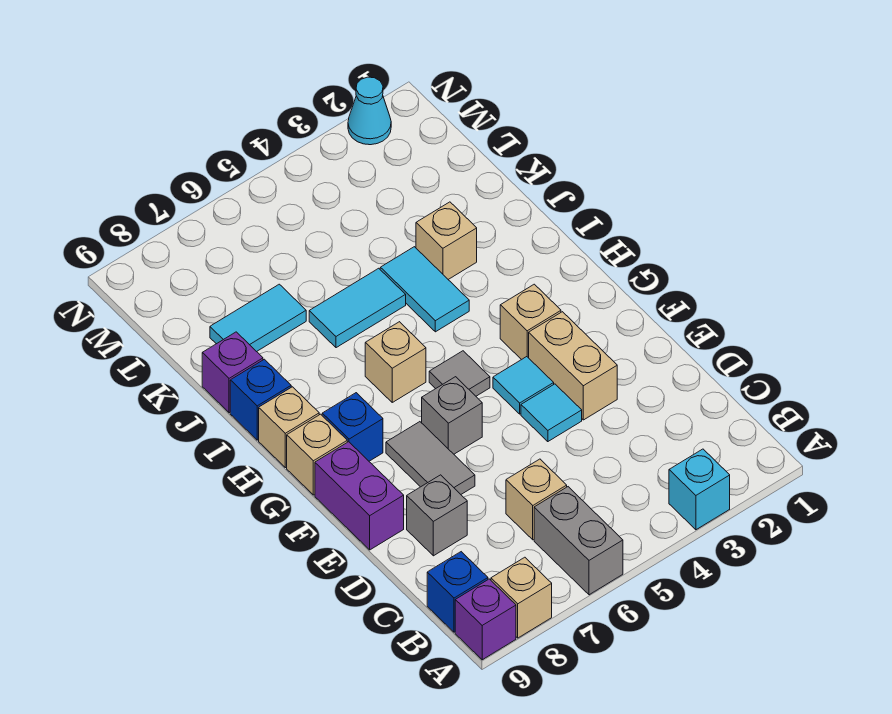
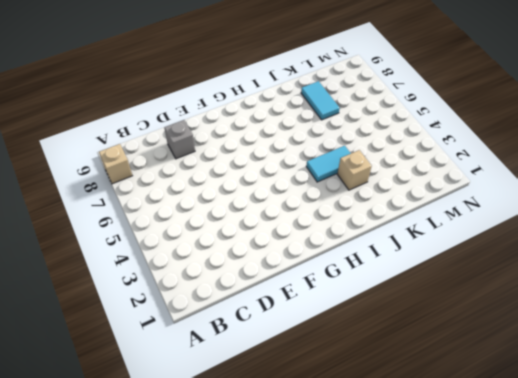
none -> cyan 1x1 brick [669,449,730,530]
none -> grey 1x2 brick [534,487,623,595]
none -> purple 1x1 brick [455,579,516,660]

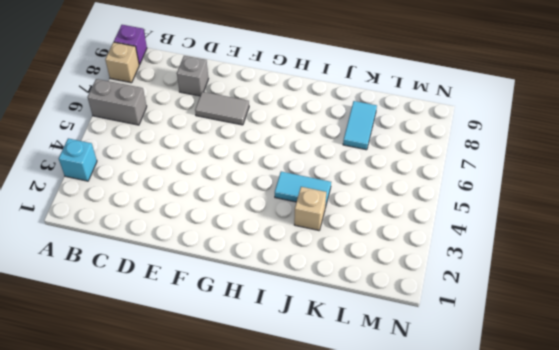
none -> blue 1x1 brick [427,552,488,632]
none -> tan 1x1 brick [506,459,567,540]
none -> tan 1x2 brick [529,312,617,420]

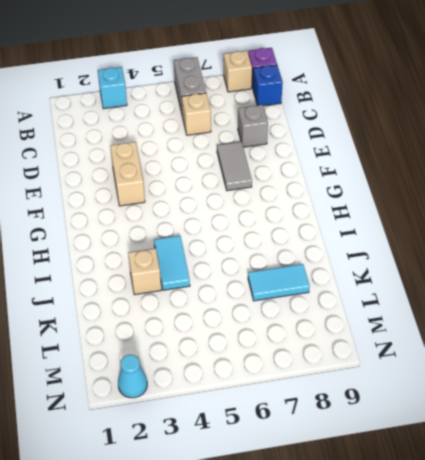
none -> cyan 1x1 tile [521,384,582,442]
none -> purple 1x2 brick [315,442,404,550]
none -> cyan 1x1 tile [493,357,554,414]

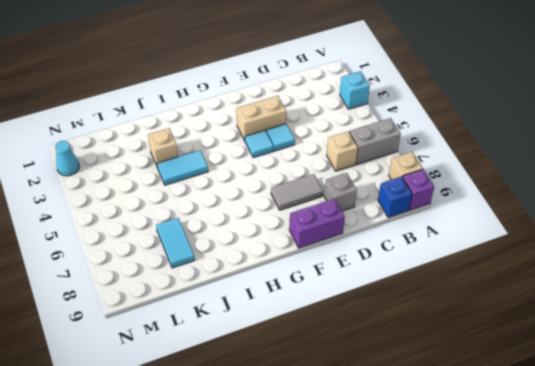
none -> grey 1x1 brick [422,377,482,454]
none -> tan 1x1 brick [500,284,561,360]
none -> grey 1x1 tile [429,351,490,396]

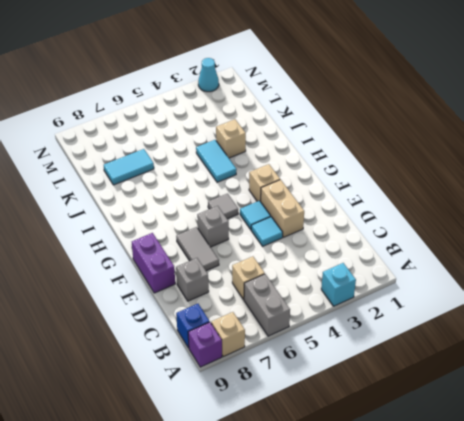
none -> blue 1x1 brick [322,393,383,461]
none -> tan 1x1 brick [287,414,347,495]
none -> tan 1x1 brick [365,322,426,402]

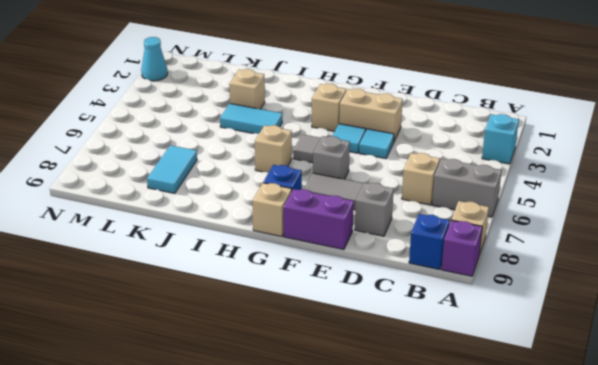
none -> tan 1x1 brick [259,387,319,468]
none -> blue 1x1 brick [230,359,291,440]
none -> cyan 1x2 tile [309,268,406,348]

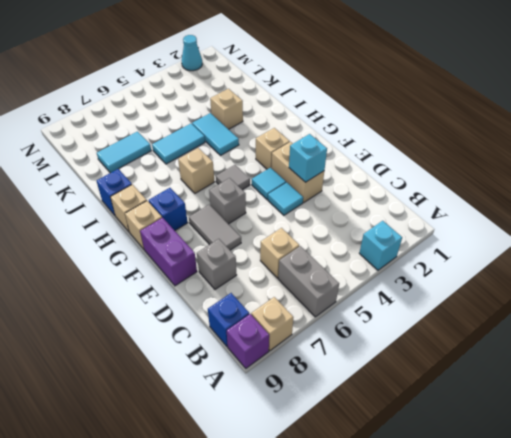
cyan 1x1 brick [289,134,327,182] -> none
none -> purple 1x1 brick [202,332,263,413]

